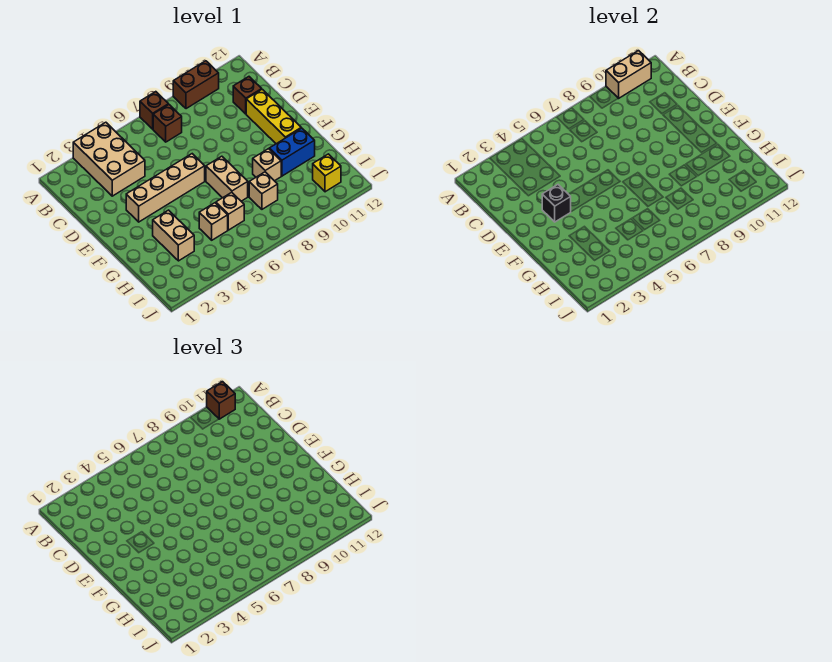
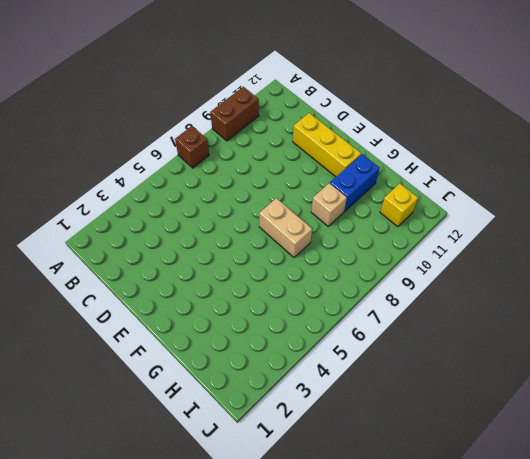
none -> tan 2x3 brick [73,122,145,196]
none -> brown 1x1 brick [153,105,182,142]
none -> brown 1x1 brick [233,77,262,114]

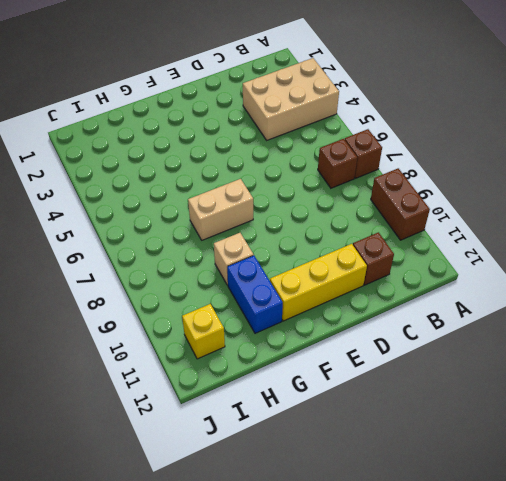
none -> tan 1x4 brick [126,154,205,222]
none -> tan 1x2 brick [153,210,194,261]
none -> tan 1x1 brick [199,203,228,240]

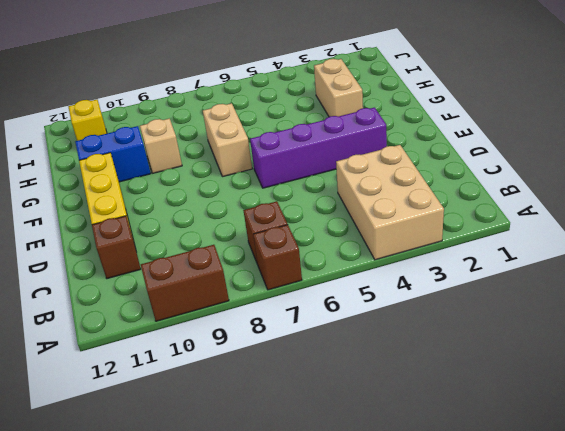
purple 1x4 brick [250,108,387,188] -> tan 1x4 brick [126,154,205,222]
none -> tan 1x1 brick [199,203,228,240]
none -> tan 1x1 brick [216,192,244,230]
none -> tan 1x1 brick [249,172,278,209]

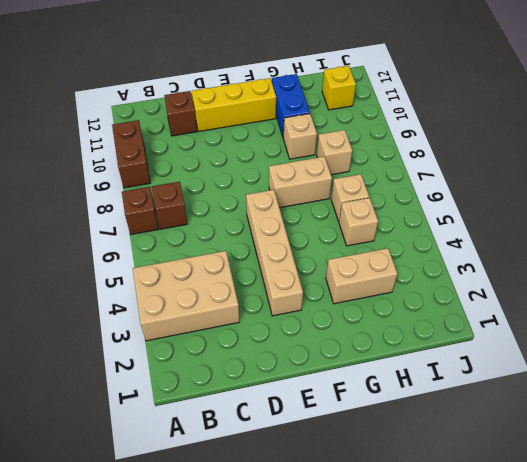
none -> tan 1x2 brick [606,51,651,98]
none -> black 1x1 brick [542,185,571,222]
none -> brown 1x1 brick [207,382,235,419]

